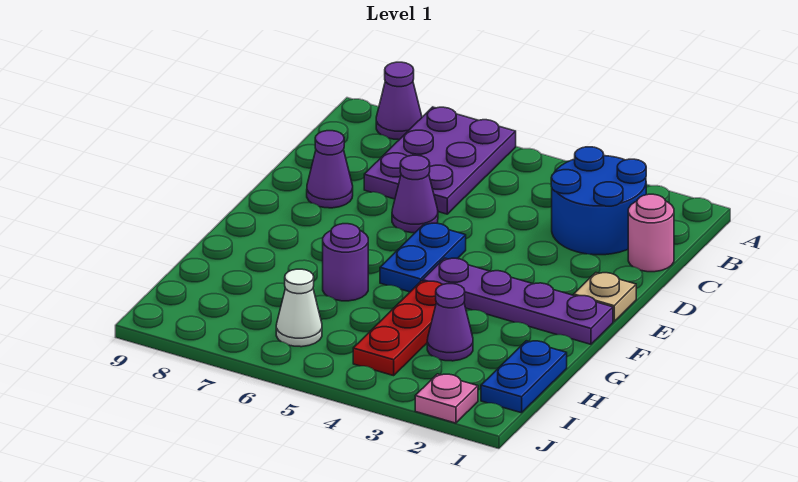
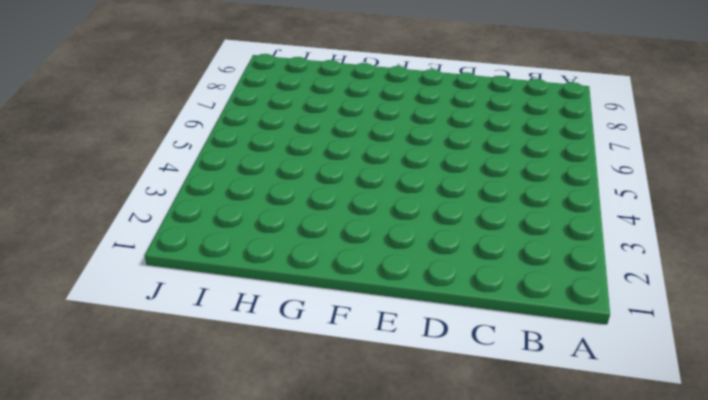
none -> purple 2x3 plate [364,107,516,214]
none -> purple 1x1 cone [376,62,422,140]
none -> blue 2x2 round brick [551,147,646,255]

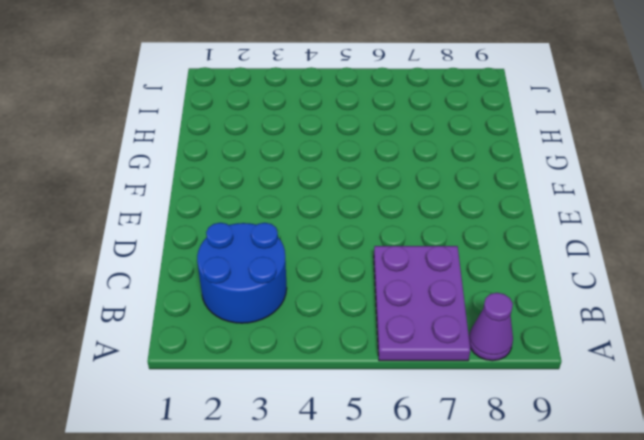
none -> pink 1x1 round brick [628,194,674,272]
none -> purple 1x1 cone [392,155,438,233]
none -> purple 1x1 cone [307,131,353,208]

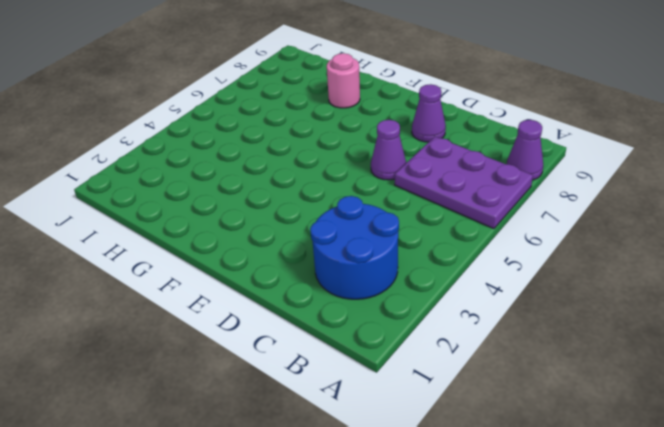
pink 1x1 round brick [327,53,360,108] -> pink 1x1 round brick moved to [628,194,674,272]
none -> tan 1x1 plate [574,273,636,322]
none -> blue 1x2 plate [380,223,466,292]
none -> purple 1x4 plate [423,258,613,344]

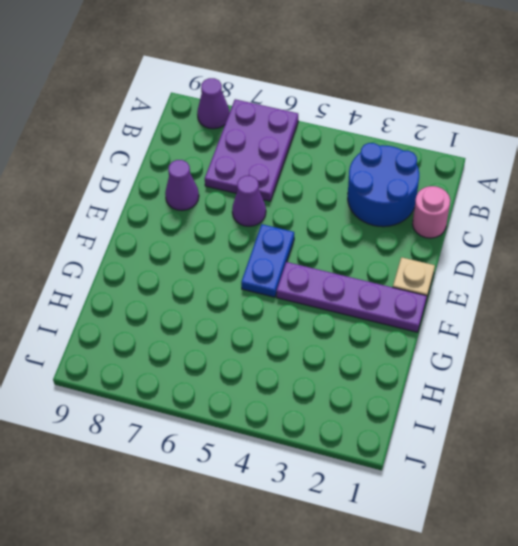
none -> red 1x3 plate [353,281,443,376]
none -> purple 1x1 round brick [323,224,368,301]
none -> blue 1x2 plate [481,341,567,413]

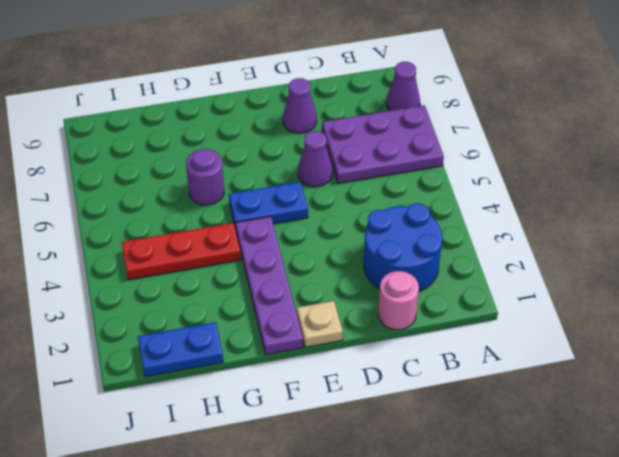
none -> purple 1x1 cone [427,284,473,361]
none -> white 1x1 cone [276,269,322,347]
none -> pink 1x1 plate [415,374,478,423]

